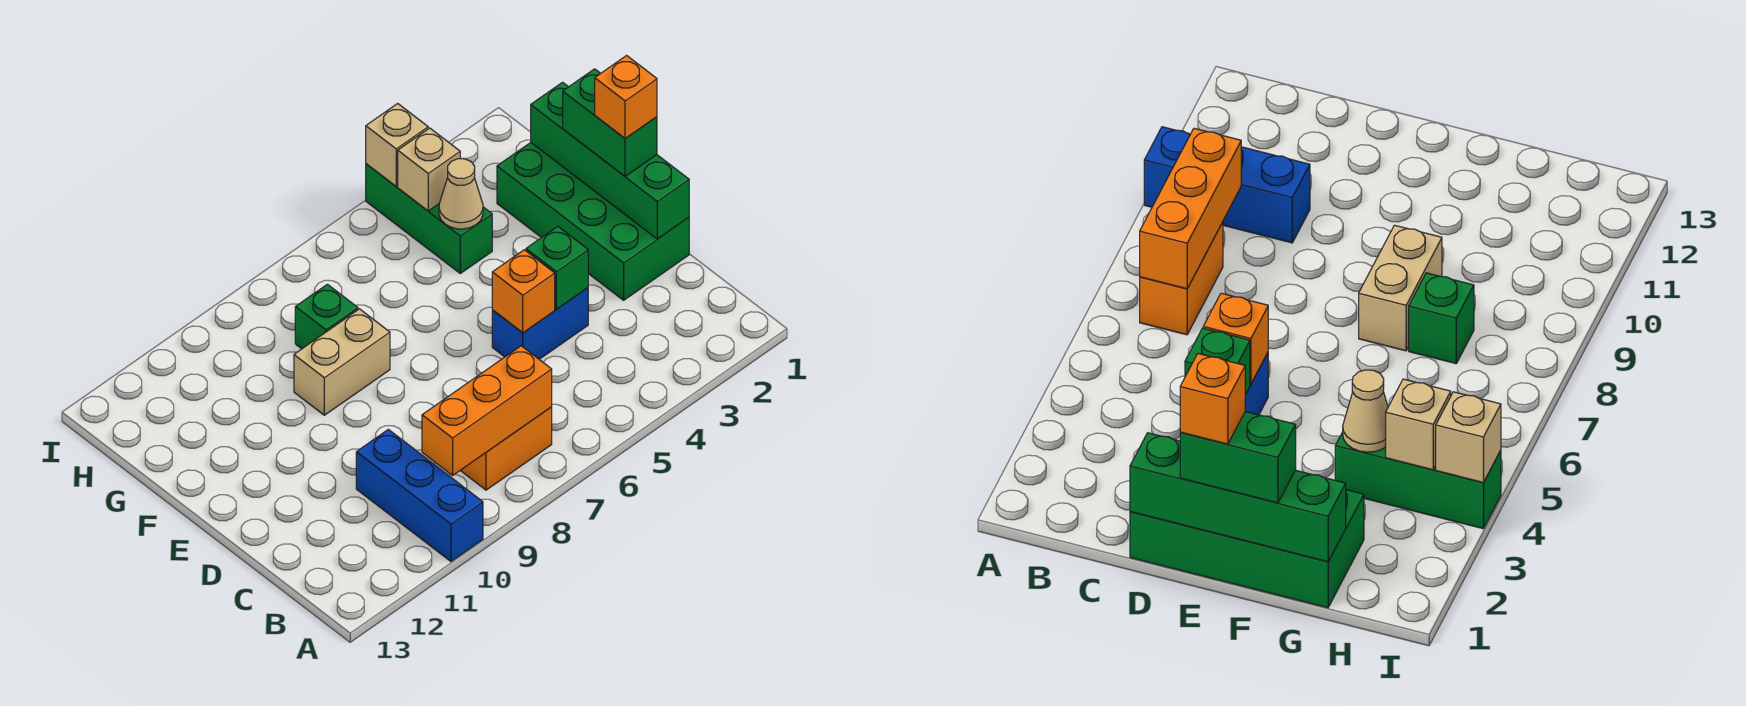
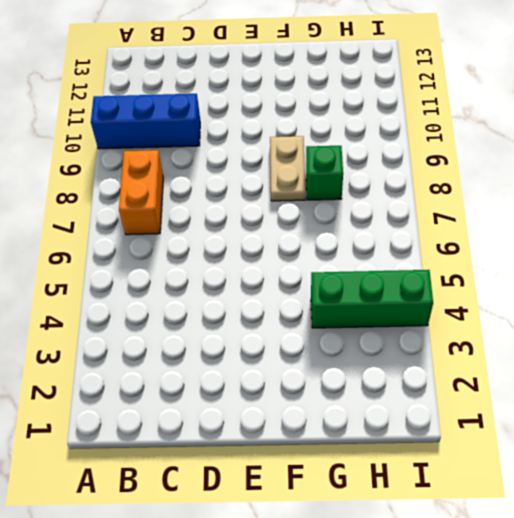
tan 1x2 plate [270,136,306,201] -> tan 1x2 brick [294,309,390,415]
none -> green 2x4 brick [497,143,689,300]
none -> blue 1x2 brick [492,288,588,359]
none -> orange 1x3 brick [422,346,552,476]

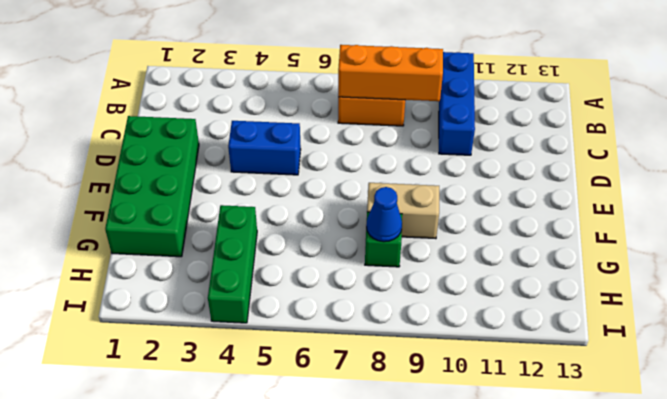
blue 1x1 cone [366,187,402,242] -> none
none -> green 1x4 brick [531,82,689,239]
none -> green 1x1 brick [526,226,588,309]
none -> orange 1x1 brick [492,250,555,333]

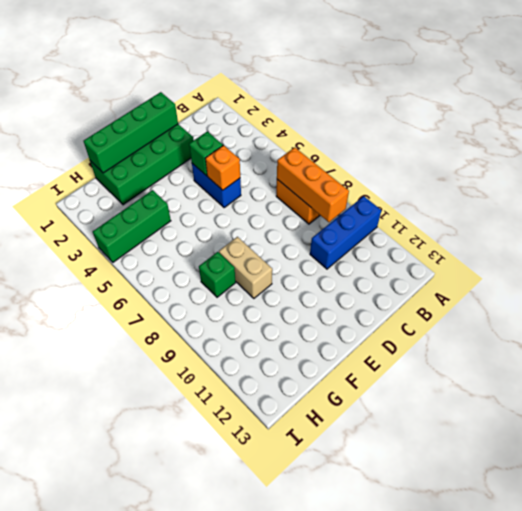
none -> tan 1x1 cone [439,158,483,229]
none -> tan 1x1 brick [398,128,460,211]
none -> tan 1x1 brick [366,104,428,186]

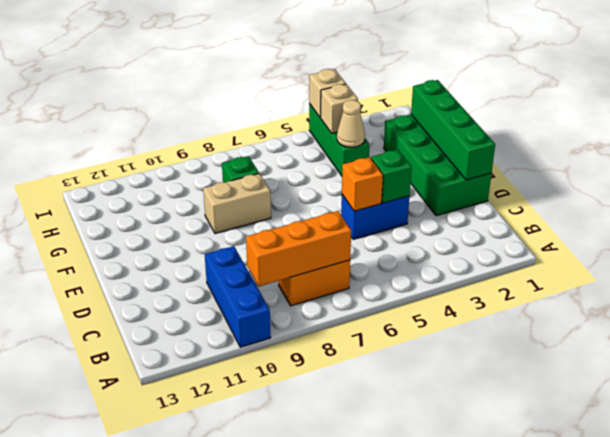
none -> green 1x2 brick [563,69,657,176]
none -> orange 1x1 brick [595,56,657,139]

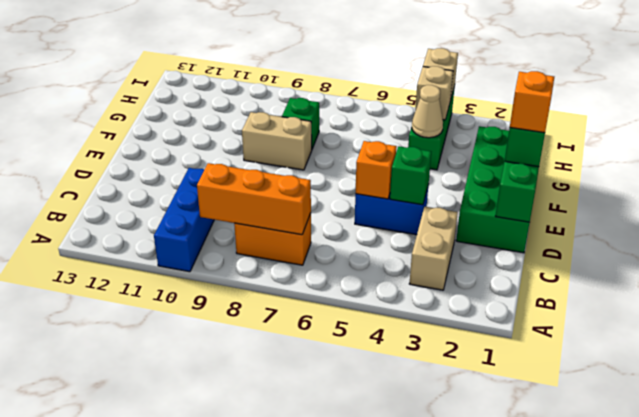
tan 1x2 brick [409,207,458,290] -> none

